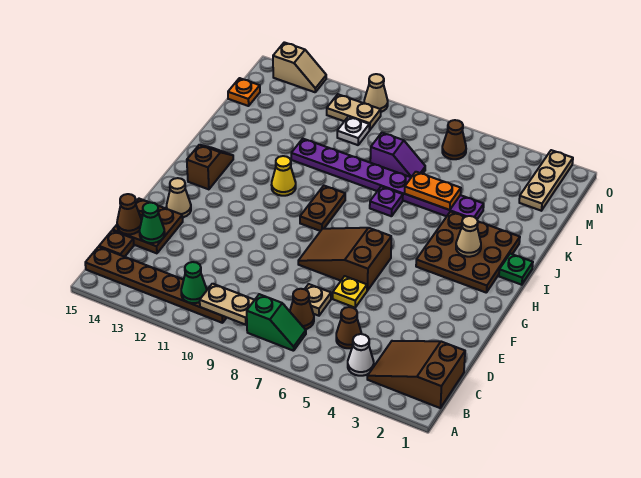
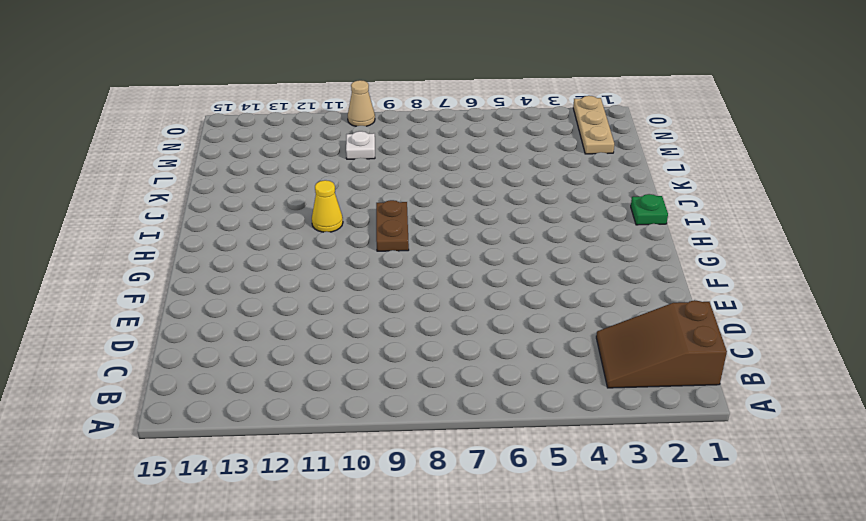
none -> white 1x1 cone [348,334,374,376]
none -> green 1x2 slope [247,294,306,351]
none -> brown 1x6 plate [85,247,227,323]
none -> brown 1x1 cone [336,307,362,348]

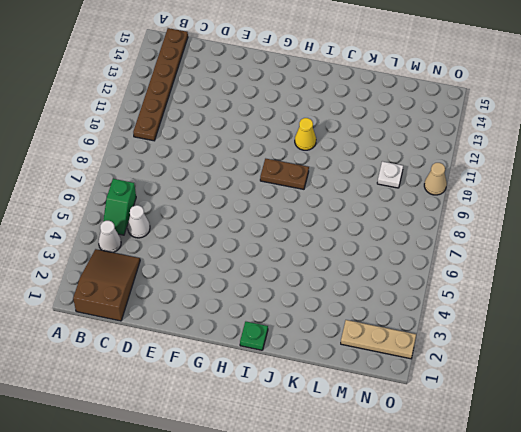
green 1x2 slope [103,179,136,235] -> green 1x2 slope moved to [247,294,306,351]
white 1x1 cone [128,205,150,238] -> brown 1x1 cone [336,307,362,348]
none -> brown 1x1 cone [290,289,314,329]
none -> brown 1x1 plate [99,230,134,257]
none -> tan 1x1 plate [305,284,331,316]
none -> brown 2x2 plate [113,199,183,253]

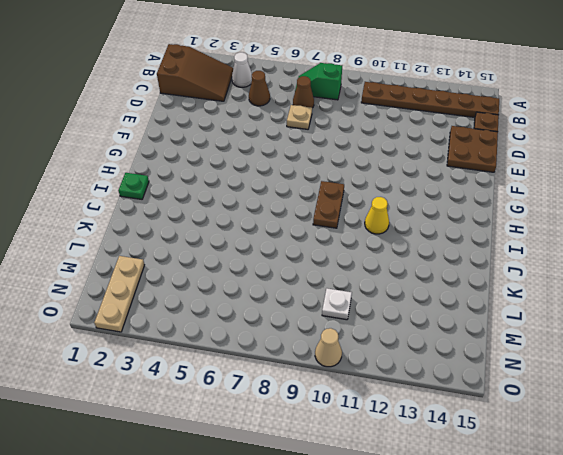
none -> yellow 1x1 plate [333,276,367,308]
none -> brown 2x3 slope [298,228,391,291]
none -> tan 1x1 cone [166,178,191,218]
none -> brown 3x3 plate [416,212,520,293]

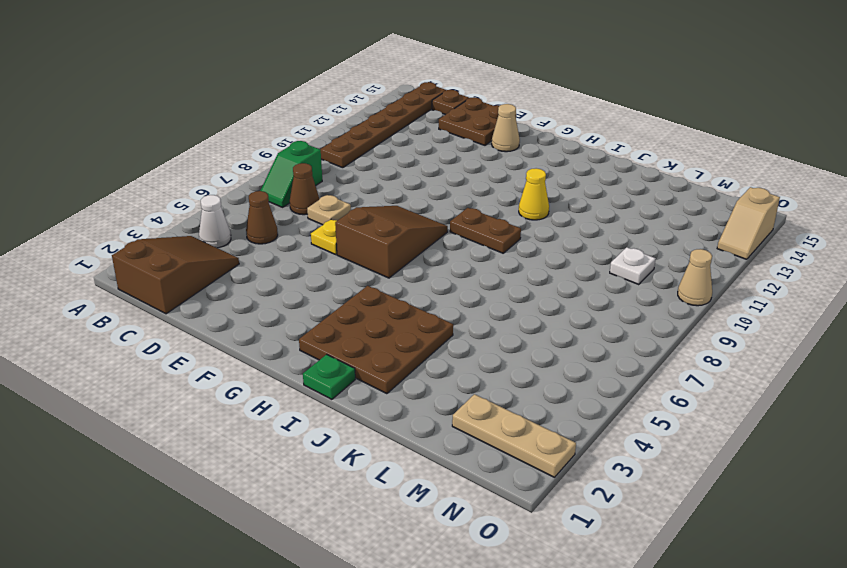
none -> brown 1x2 slope [187,145,233,189]
none -> purple 1x1 plate [370,186,403,216]
none -> purple 1x8 plate [291,139,484,219]
none -> purple 1x2 slope [370,133,425,177]

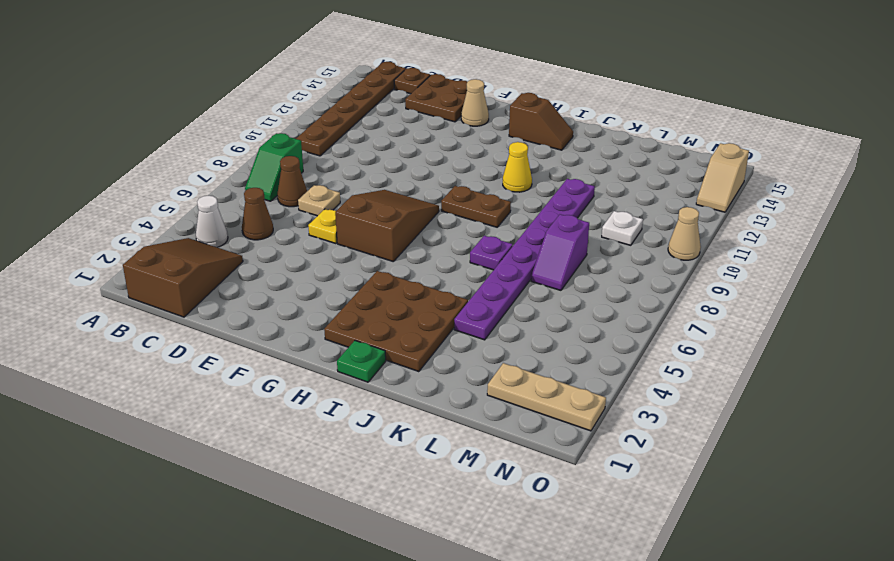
none -> orange 1x1 plate [228,78,260,106]
none -> brown 1x1 cone [442,120,466,159]
none -> tan 1x2 plate [327,94,381,130]
none -> tan 1x2 plate [200,284,254,325]

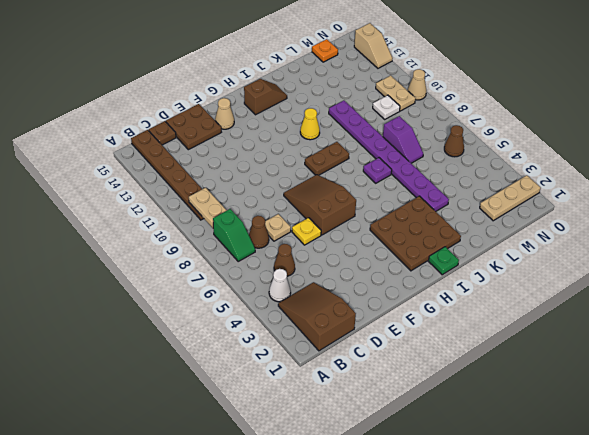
none -> green 1x1 cone [181,262,207,303]
none -> green 1x1 cone [140,203,165,243]
none -> brown 1x1 cone [117,194,142,234]
none -> tan 1x1 cone [456,216,481,257]

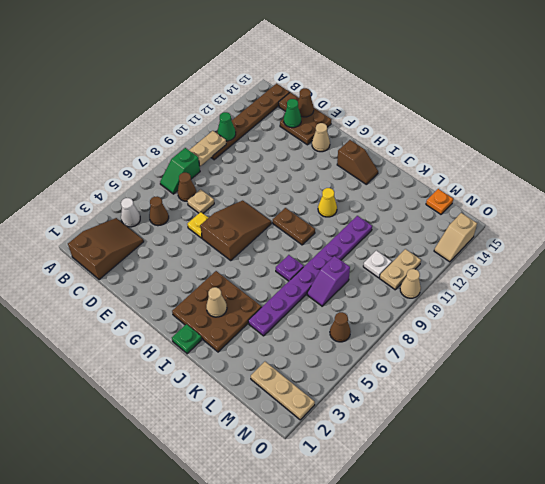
none -> orange 1x2 plate [405,172,461,210]

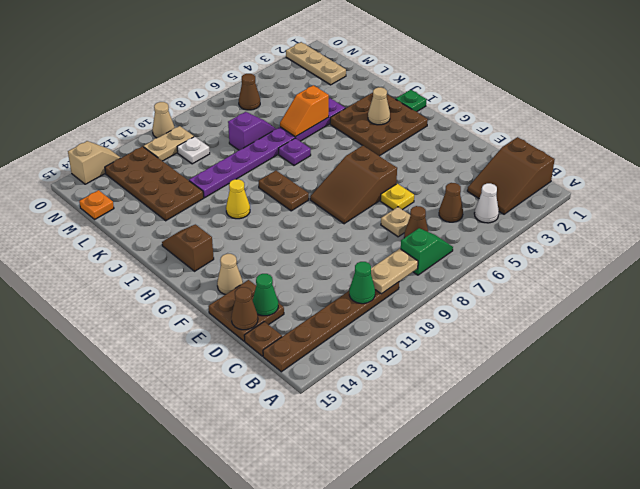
orange 1x2 slope [280,85,329,137] -> orange 1x2 plate [405,172,461,210]
brown 2x4 plate [105,146,204,221] -> none

